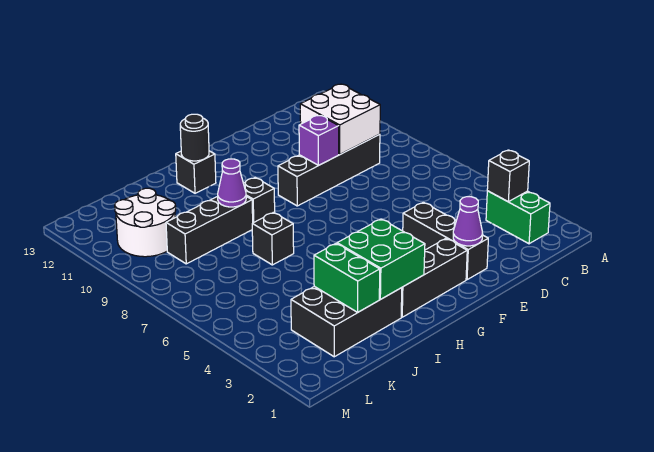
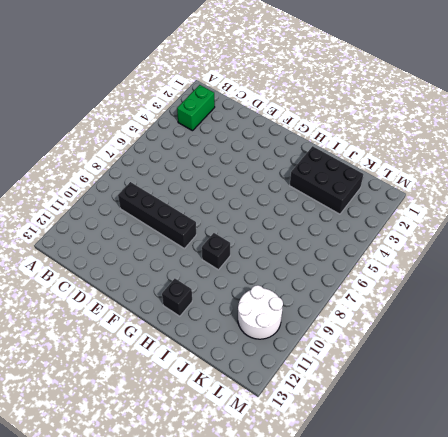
none -> black 1x3 brick [403,202,488,280]
none -> black 1x3 brick [401,239,467,317]
none -> black 1x1 brick [252,212,294,265]

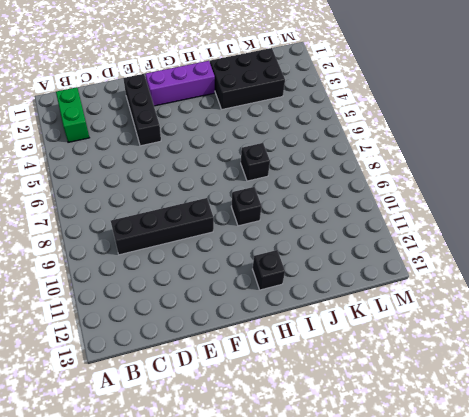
purple 1x3 brick [145,61,215,106] -> black 1x3 brick [401,239,467,317]
none -> black 1x3 brick [166,196,253,264]
none -> white 2x2 round brick [115,188,176,257]
none -> black 1x1 brick [487,150,529,202]

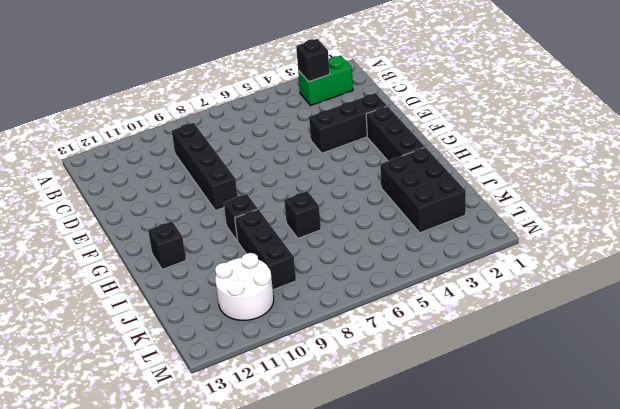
none -> white 2x2 brick [300,84,380,154]
none -> purple 1x1 cone [453,197,483,246]
none -> purple 1x1 brick [299,115,339,165]

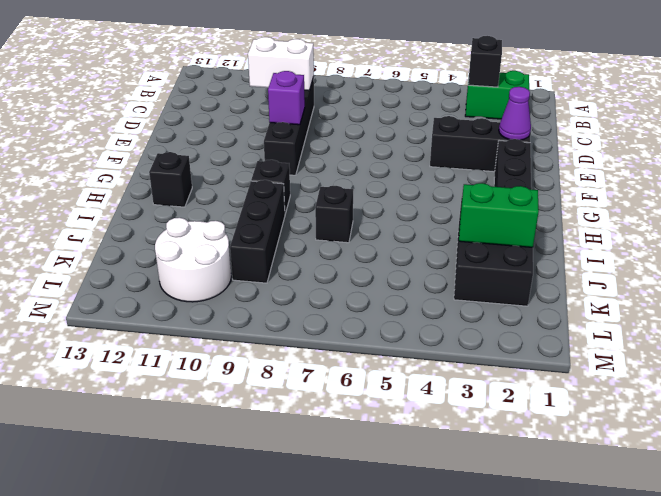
white 1x2 brick [248,37,314,91] -> white 2x2 brick [300,84,380,154]
none -> green 2x2 brick [337,219,425,299]
none -> black 1x1 round brick [180,114,209,161]
none -> purple 1x1 cone [218,159,246,207]

